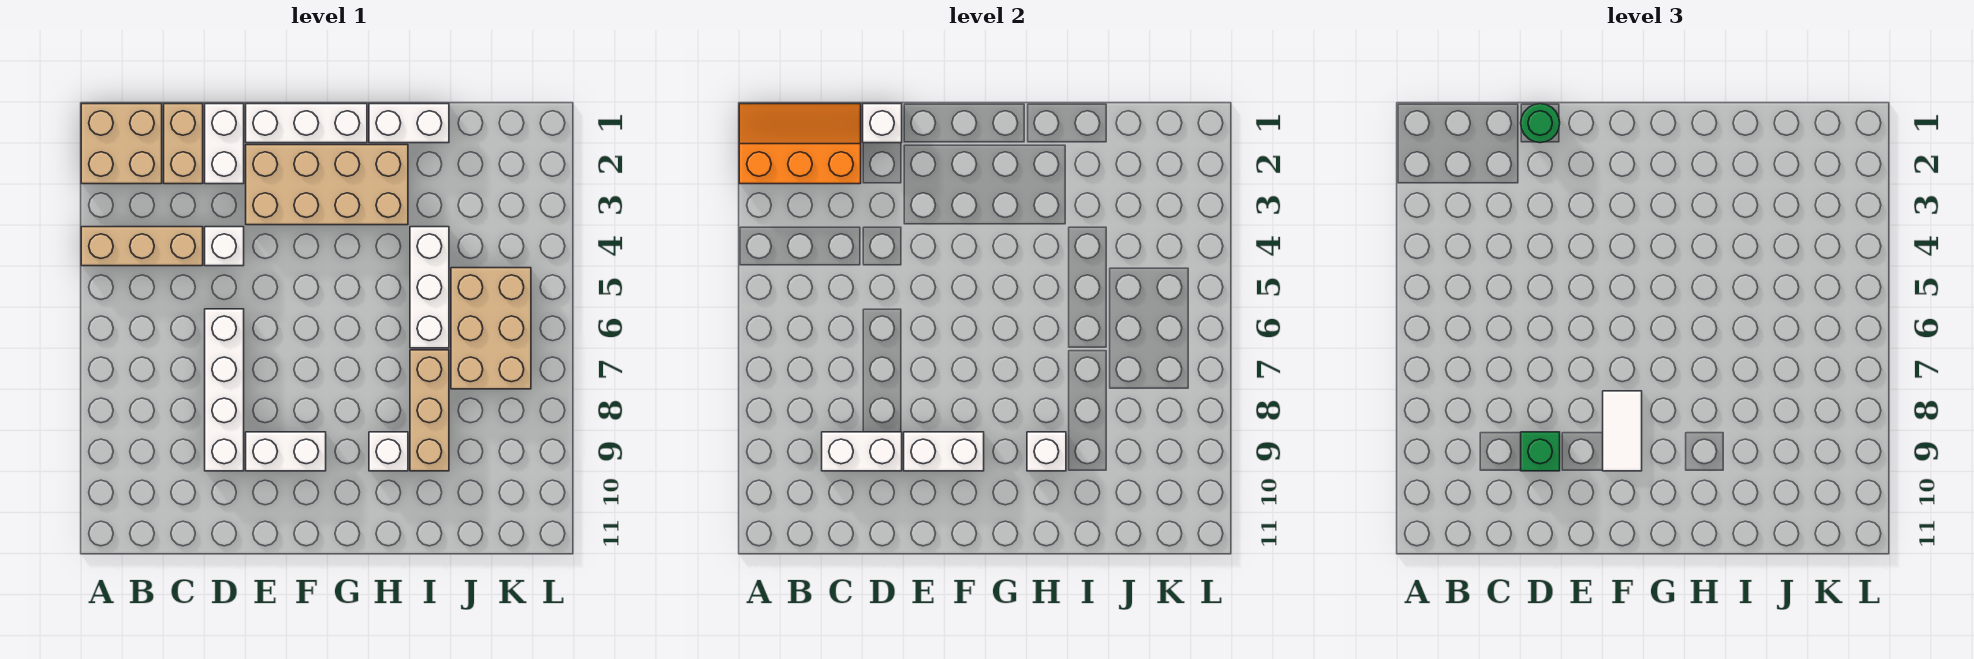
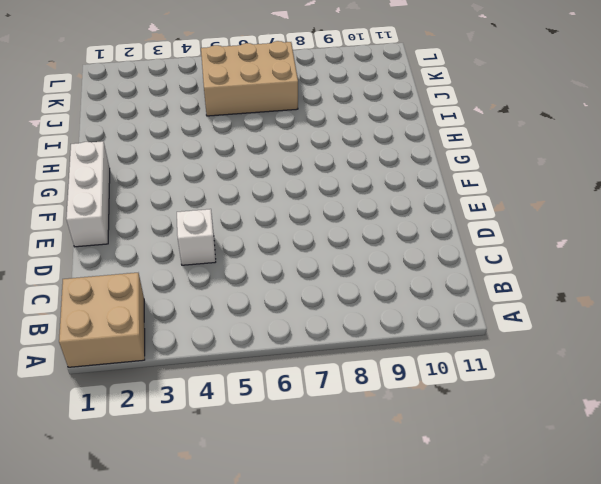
none -> tan 1x3 brick [81,227,203,266]
none -> tan 1x2 brick [164,104,203,184]
none -> white 1x2 brick [205,104,244,184]

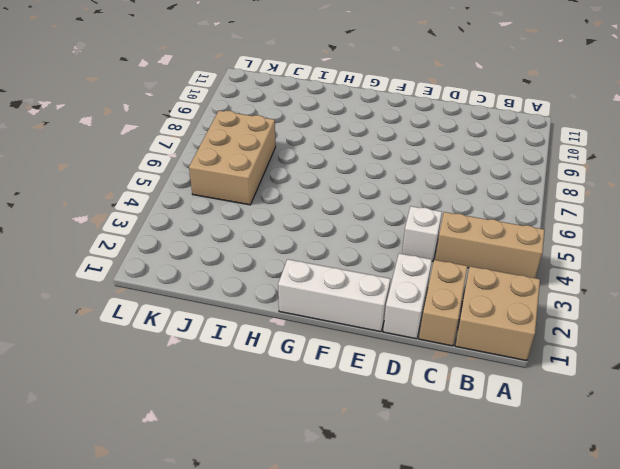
none -> white 1x4 brick [205,309,244,471]
none -> tan 2x4 brick [246,145,408,225]
none -> white 1x2 brick [246,432,326,471]

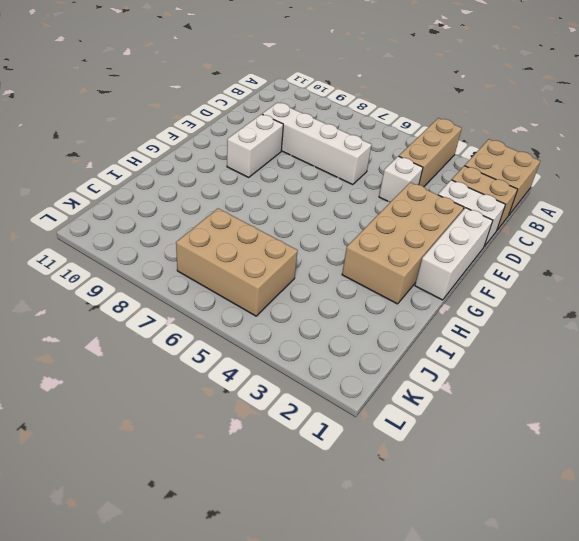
none -> white 1x2 brick [369,104,449,143]
none -> white 1x1 brick [369,432,408,471]
none -> white 1x3 brick [410,227,449,348]

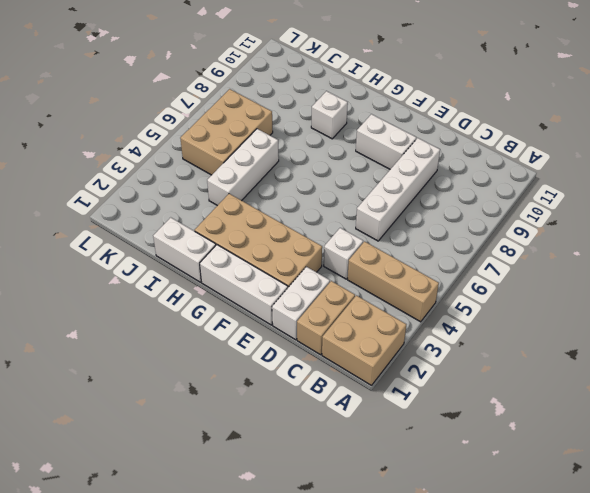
none -> tan 1x3 brick [410,350,449,471]
none -> orange 2x3 slope [739,104,861,184]
none -> white 1x2 brick [822,432,902,471]

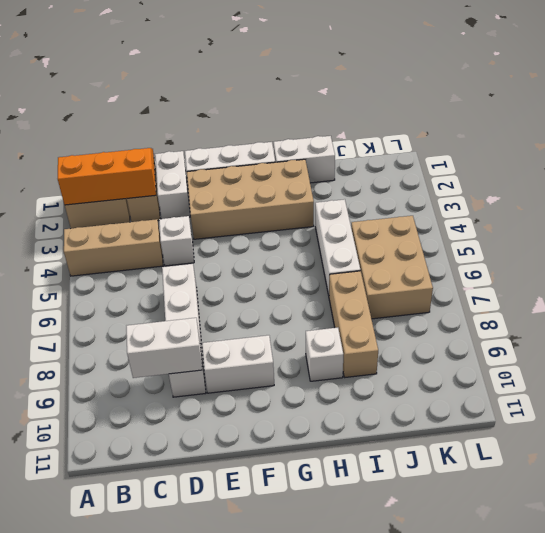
none -> white 1x1 brick [863,104,902,143]
none -> white 1x2 brick [904,432,984,471]
none -> white 1x1 brick [1027,432,1066,471]

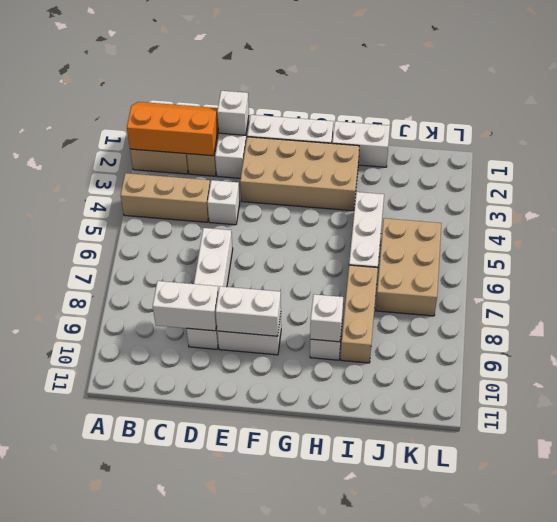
none -> green 1x1 round brick [1521,104,1560,143]
none -> green 1x1 brick [1521,432,1560,471]
none -> white 1x2 tile [1603,391,1642,471]

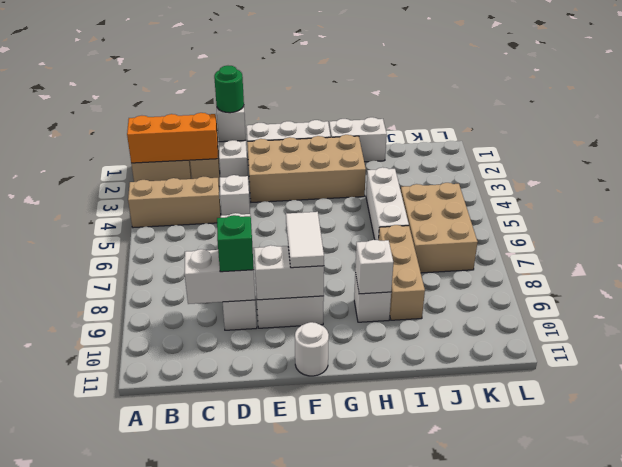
white 1x1 round brick [295,322,329,376] -> none

